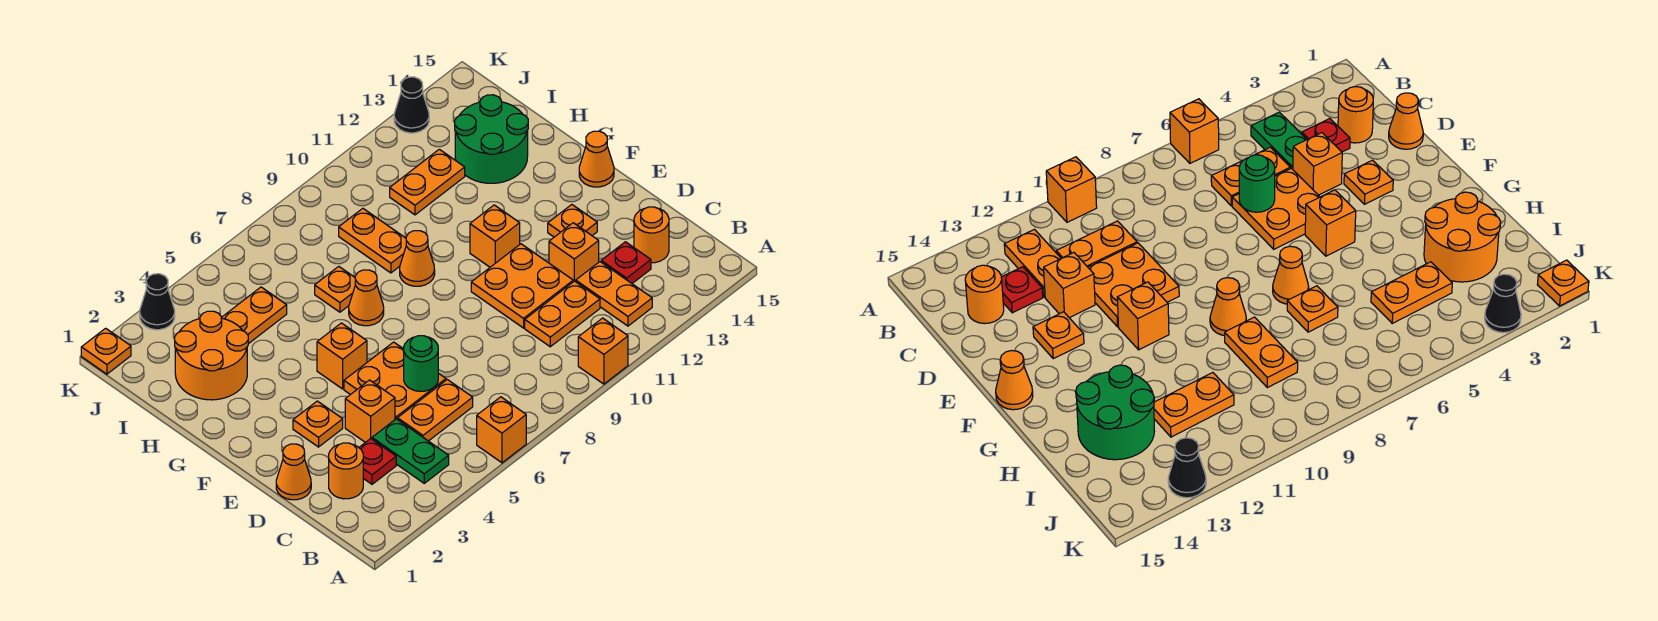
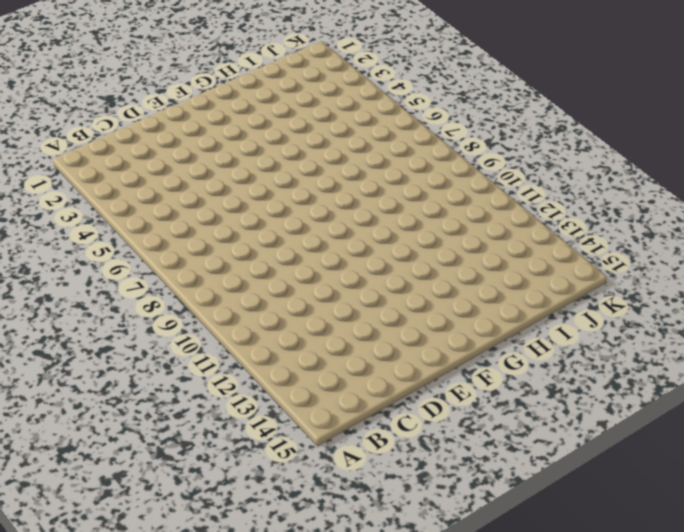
none -> orange 1x1 brick [477,397,526,463]
none -> orange 1x1 brick [578,318,628,384]
none -> green 1x2 plate [372,419,449,483]
none -> orange 1x2 plate [576,262,652,326]

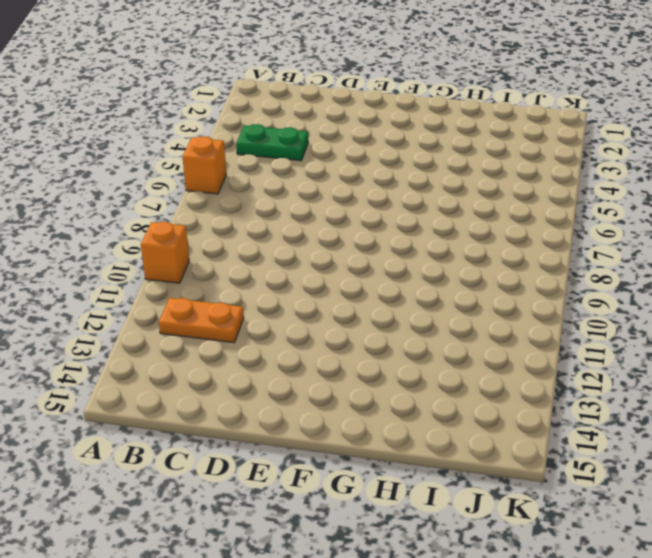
none -> orange 1x1 round brick [329,443,363,499]
none -> red 1x1 plate [359,439,396,484]
none -> orange 1x2 plate [398,380,473,441]
none -> orange 1x2 plate [525,281,600,347]

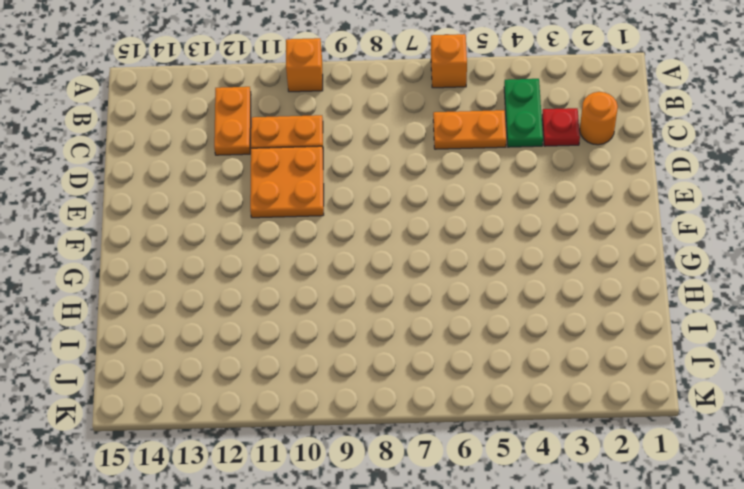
none -> red 1x1 plate [601,242,651,283]
none -> orange 1x1 round brick [634,207,669,263]
none -> orange 1x1 cone [276,444,311,500]
none -> orange 1x1 brick [345,380,395,443]

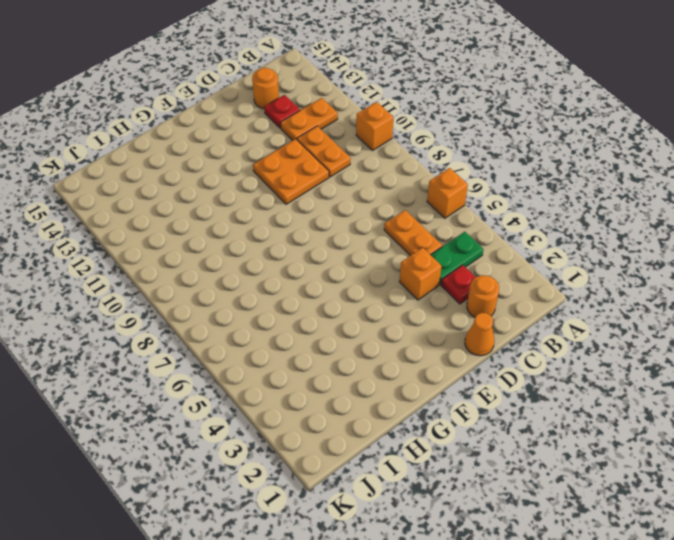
none -> orange 2x2 plate [344,342,446,419]
none -> orange 1x1 brick [549,223,599,282]
none -> orange 1x1 plate [293,401,343,447]
none -> orange 1x1 plate [548,205,597,237]

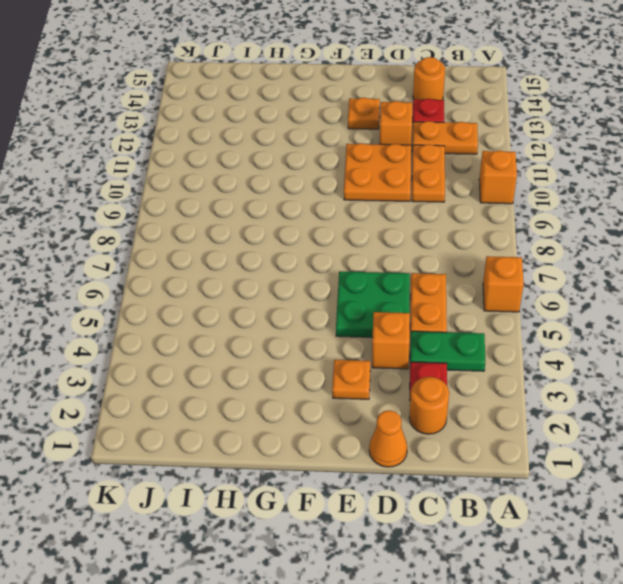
green 2x2 plate [336,272,410,337] -> orange 2x2 plate [344,342,446,419]
none -> orange 1x1 brick [317,323,367,389]
none -> orange 1x1 brick [470,205,520,267]
none -> orange 1x1 cone [579,131,614,187]
none -> orange 1x1 cone [349,270,384,326]

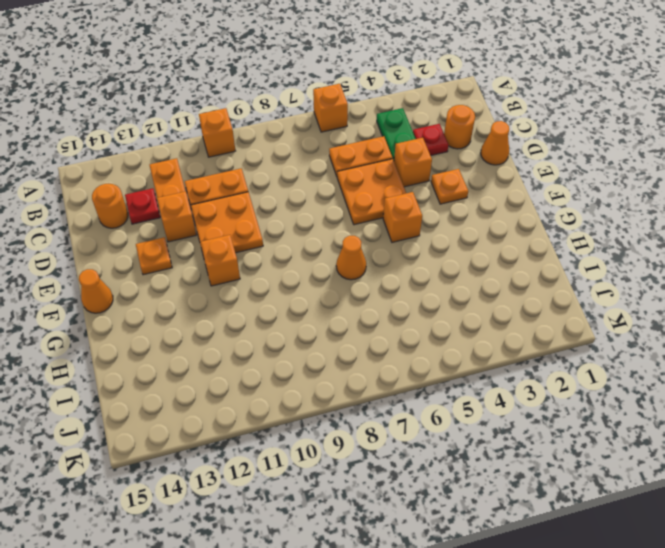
none -> orange 1x1 cone [400,231,435,286]
none -> orange 2x2 round brick [175,311,248,400]
none -> orange 1x1 plate [315,266,355,312]
none -> orange 1x2 plate [339,208,406,273]

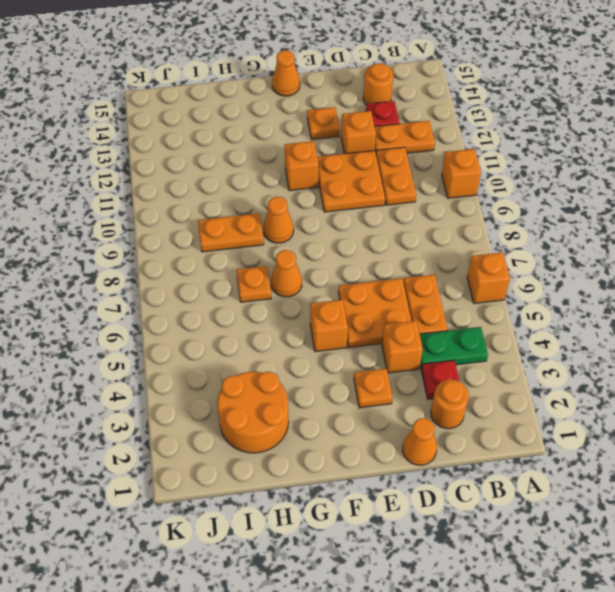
none -> green 2x2 round brick [455,95,528,183]
none -> orange 1x2 plate [221,287,287,344]
none -> orange 1x2 plate [390,149,465,215]
none -> orange 1x1 plate [81,328,131,374]

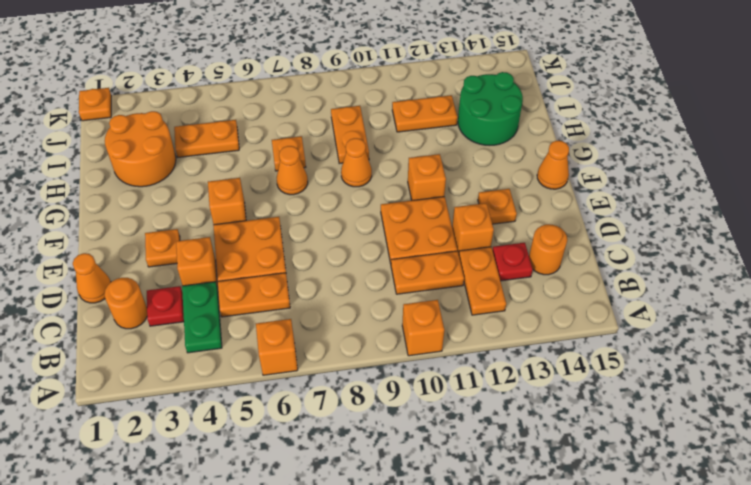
none -> black 1x1 cone [140,274,175,330]
none -> black 1x1 cone [394,77,429,133]
none -> green 1x1 round brick [404,336,438,391]

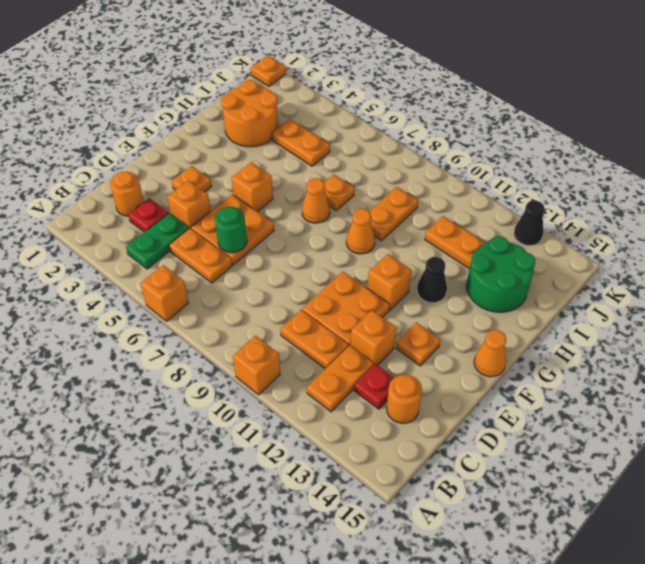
black 1x1 cone [417,257,447,303] -> black 1x1 cone moved to [140,274,175,330]
none -> orange 1x1 cone [276,444,311,500]

